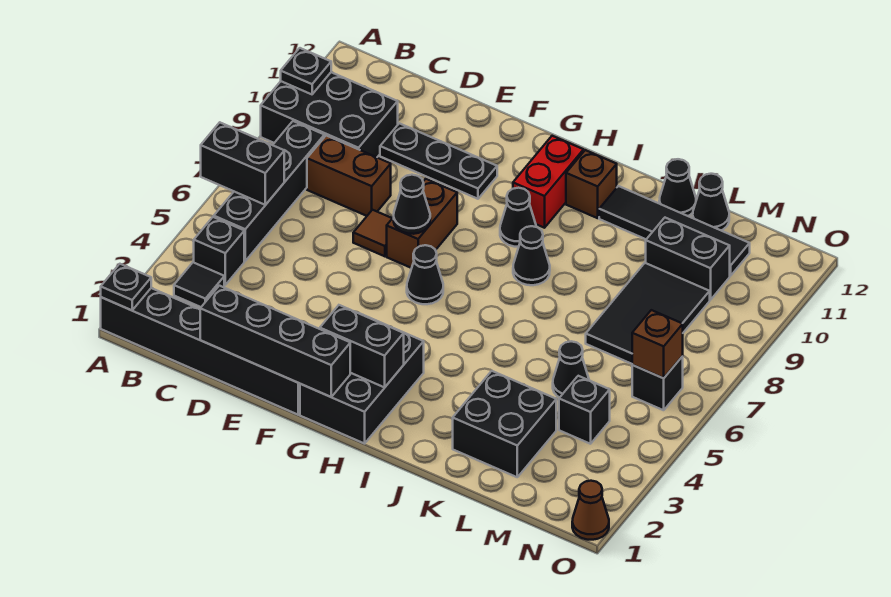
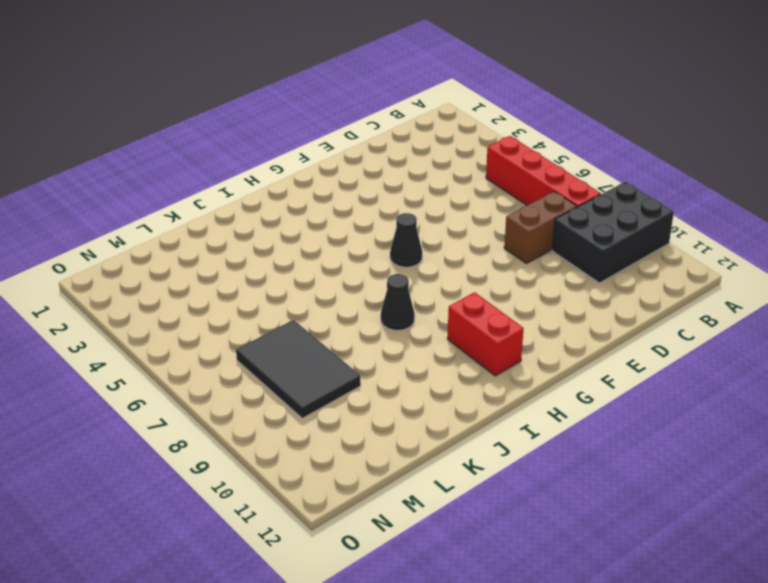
red 1x4 brick [486,136,601,207] -> black 1x4 brick [214,121,324,261]
none -> black 1x6 brick [101,288,300,415]
none -> black 1x1 tile [174,262,224,307]
none -> black 1x1 brick [194,217,244,285]
none -> black 1x3 plate [380,123,497,199]

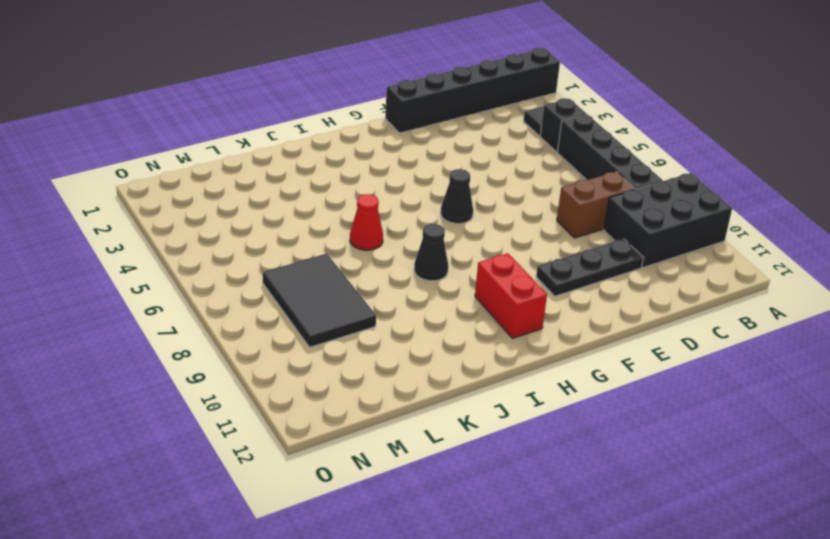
red 1x1 cone [350,194,383,250] -> none
none -> brown 1x1 tile [353,210,392,256]
none -> brown 1x2 brick [387,179,457,268]
none -> black 2x3 brick [300,313,424,444]
none -> black 1x1 cone [500,188,536,247]

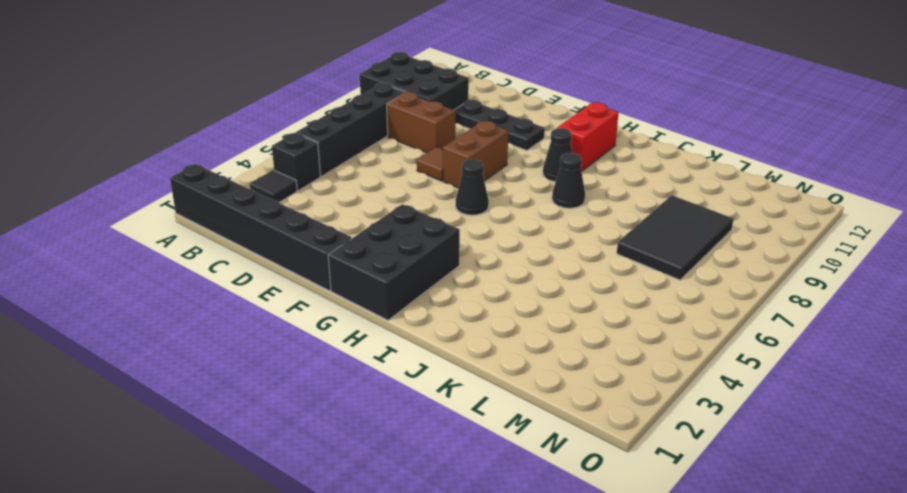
none -> brown 1x1 brick [566,150,617,218]
none -> black 1x4 tile [599,186,750,276]
none -> black 2x2 brick [453,371,556,477]
none -> black 1x1 cone [659,159,696,216]

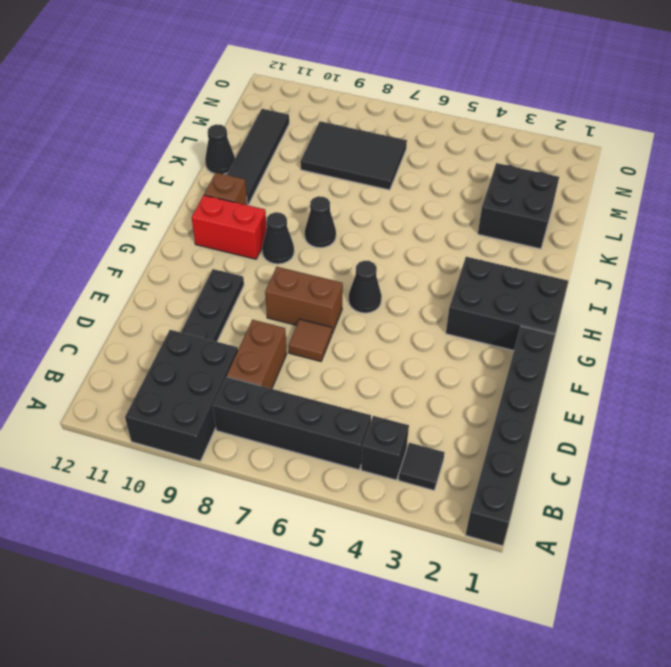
none -> black 1x1 cone [553,341,589,397]
none -> black 1x2 brick [646,218,730,300]
none -> black 1x1 cone [693,174,729,230]
none -> black 1x1 brick [559,376,610,444]

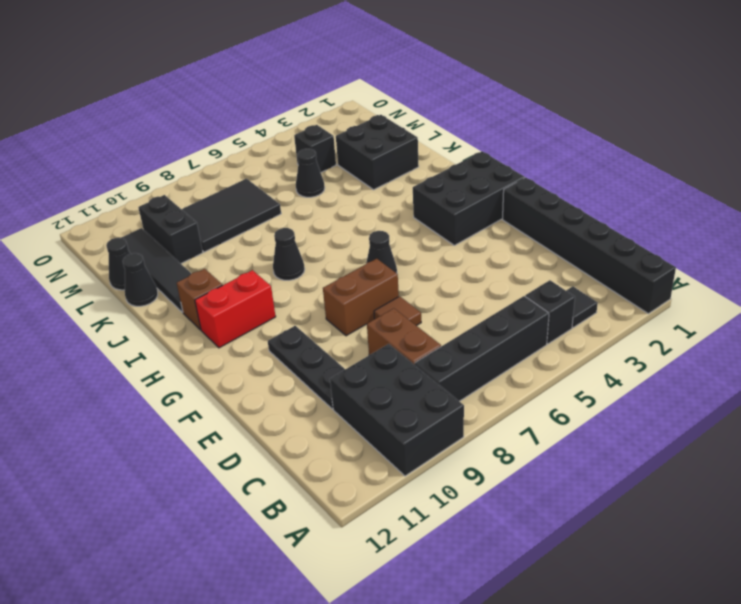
none -> black 1x1 cone [500,188,536,247]
none -> black 1x1 brick [632,356,683,410]
none -> brown 1x1 cone [572,481,609,540]
none -> black 1x1 plate [101,264,151,310]

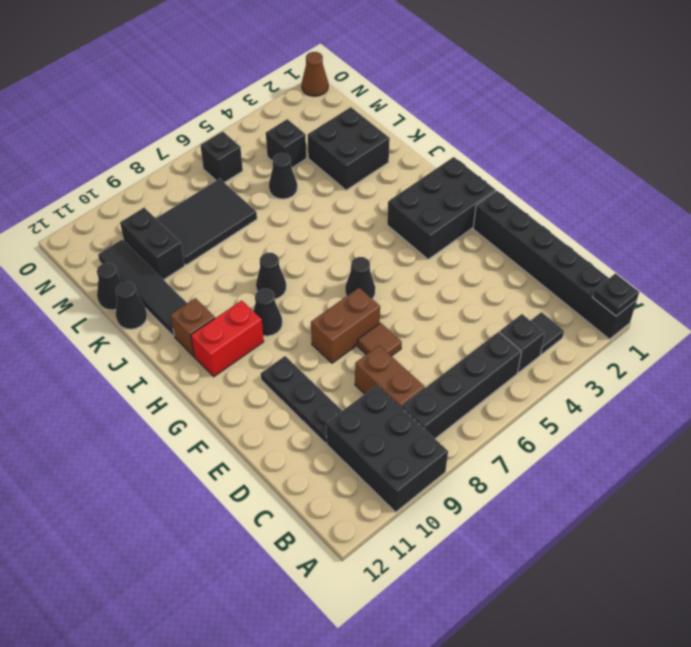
none -> black 1x2 brick [201,122,284,205]
none -> black 1x1 plate [281,48,331,94]
none -> black 1x4 brick [200,286,350,397]
none -> black 1x1 cone [394,175,430,234]

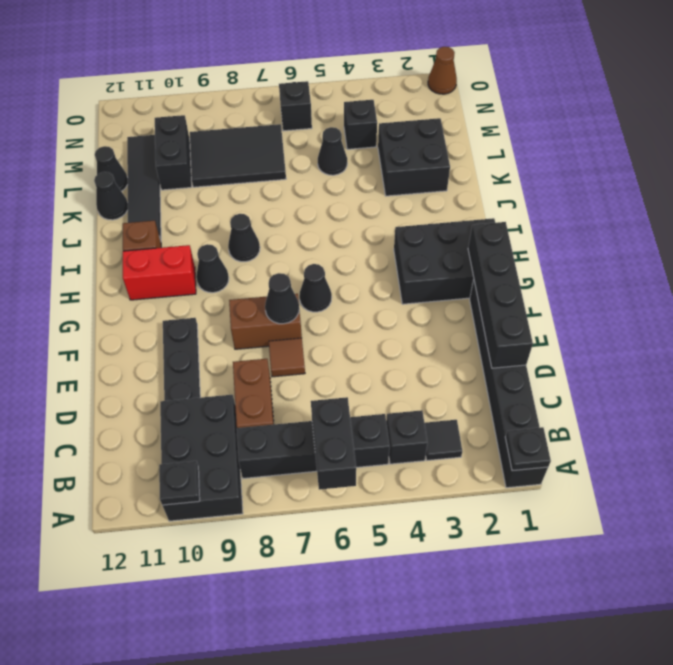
none -> black 1x2 brick [320,305,404,387]
none -> brown 1x1 brick [632,310,683,378]

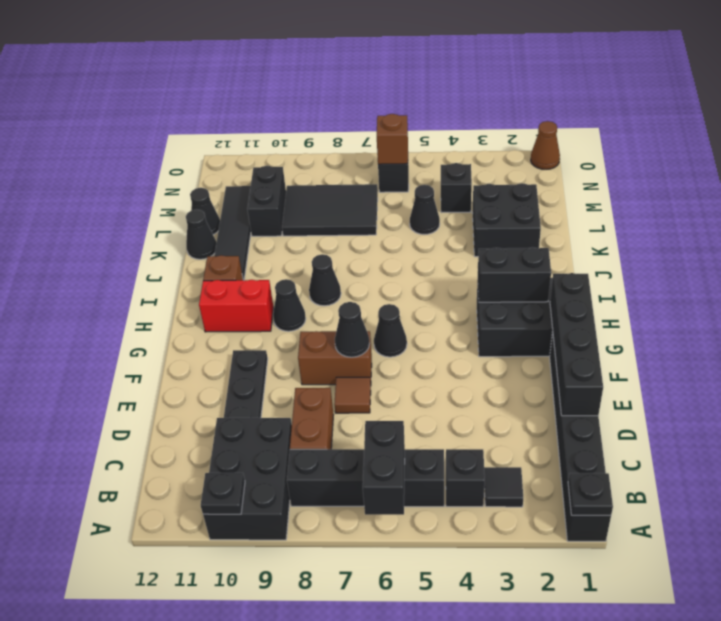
black 1x2 brick [478,247,551,302] -> black 1x2 brick turned to [320,305,404,387]

